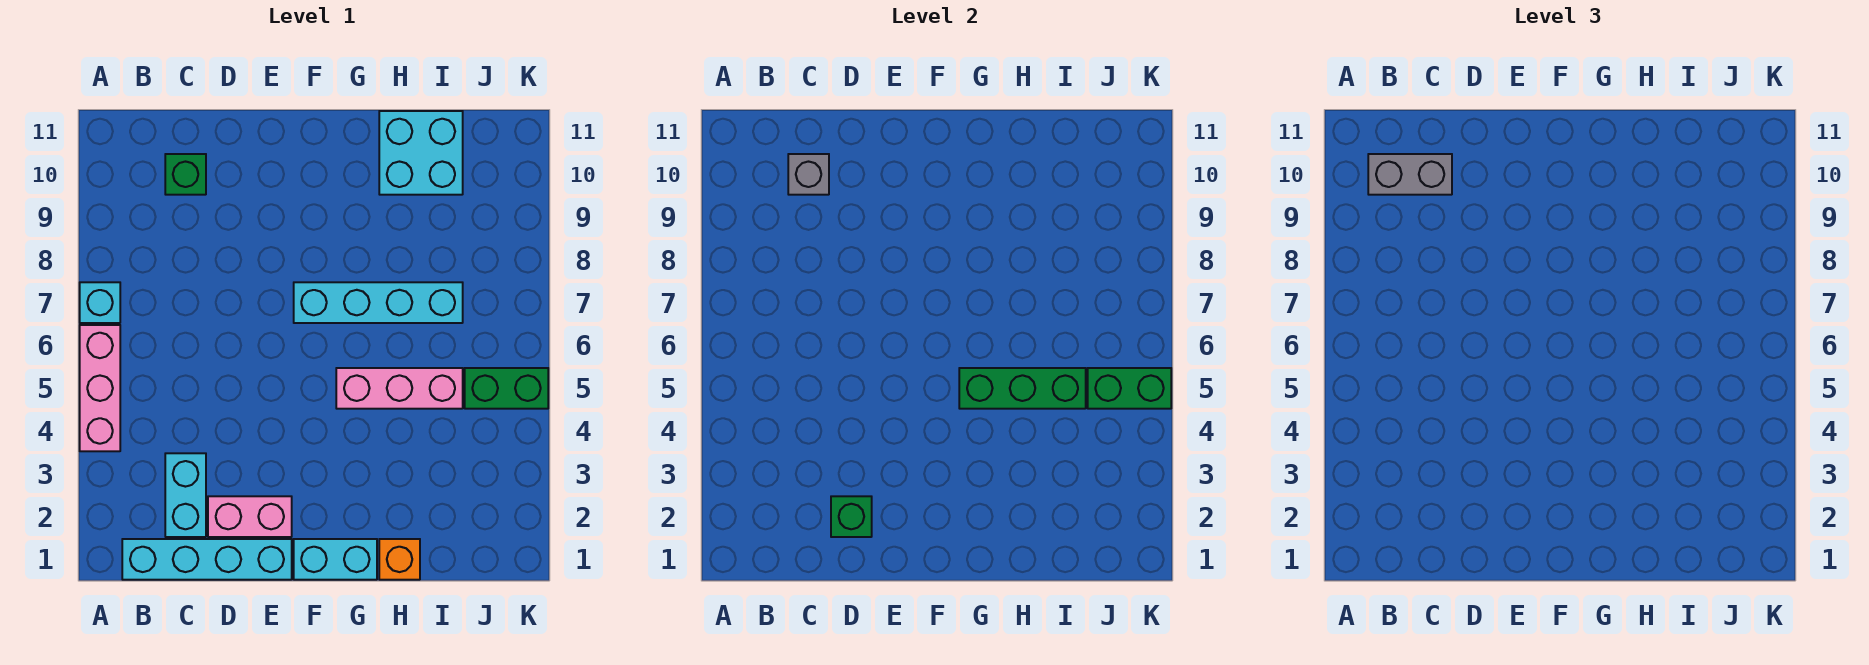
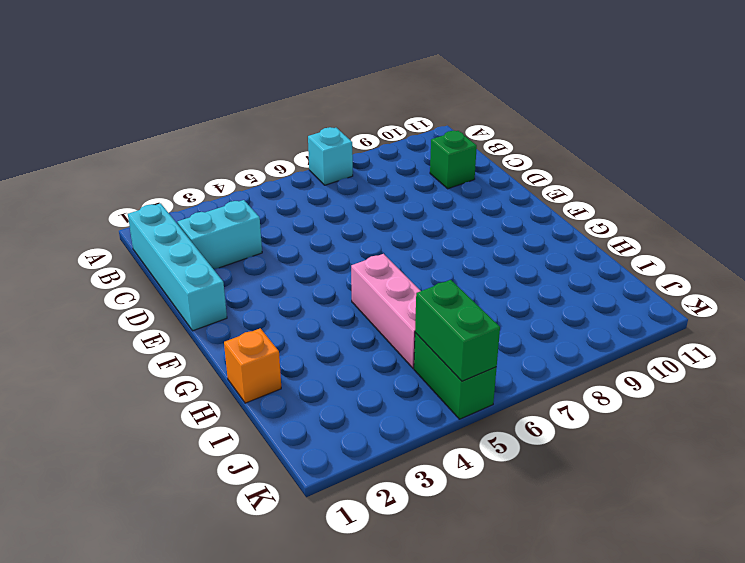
none -> pink 1x3 brick [80,325,120,451]
none -> pink 1x2 brick [208,496,292,537]
none -> cyan 1x2 brick [294,539,377,580]

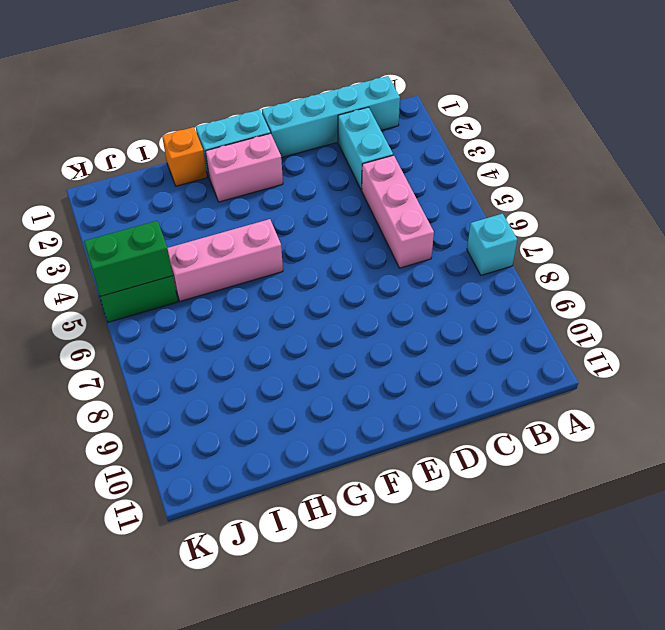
pink 1x3 brick [362,155,434,268] -> pink 1x3 brick moved to [80,325,120,451]
pink 1x2 brick [205,133,283,202] -> pink 1x2 brick moved to [208,496,292,537]
none -> green 1x1 brick [165,154,206,195]
none -> cyan 1x4 brick [294,282,463,323]
none -> cyan 2x2 brick [379,111,463,195]

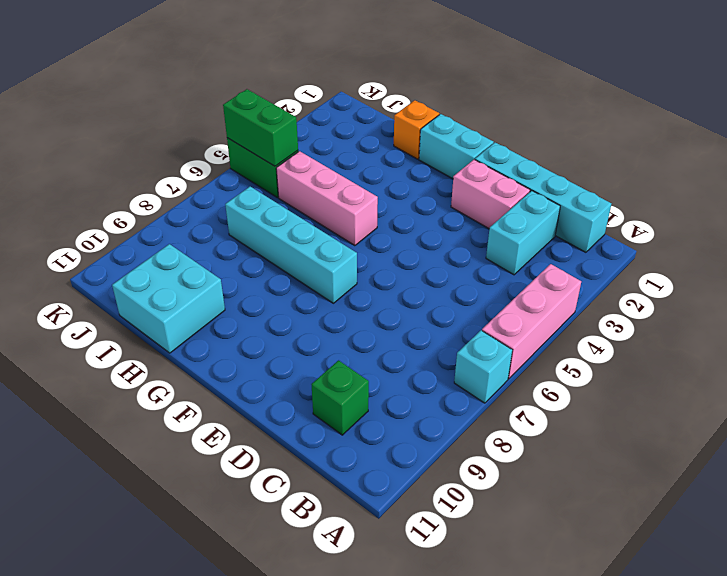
none -> grey 1x1 brick [788,154,829,195]
none -> green 1x1 brick [831,496,872,537]
none -> green 1x3 brick [959,368,1086,409]

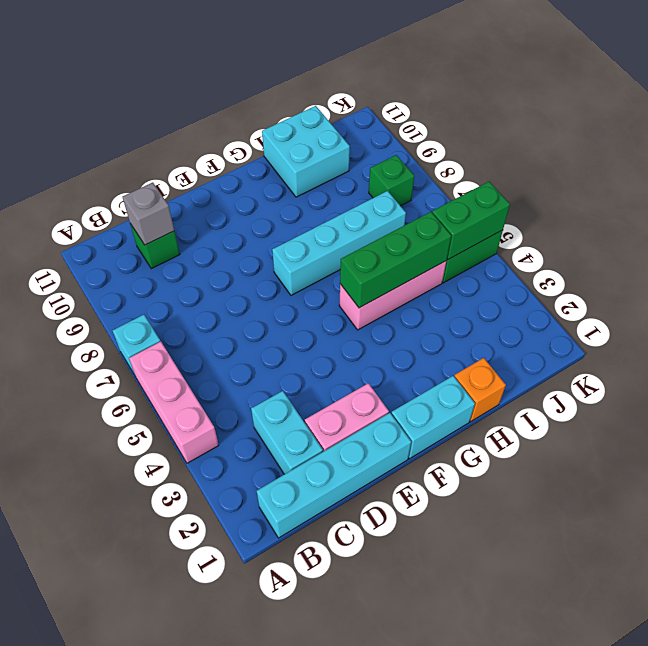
green 1x1 brick [369,155,414,206] -> green 1x1 brick moved to [831,496,872,537]
none -> grey 1x2 brick [1368,154,1452,195]

